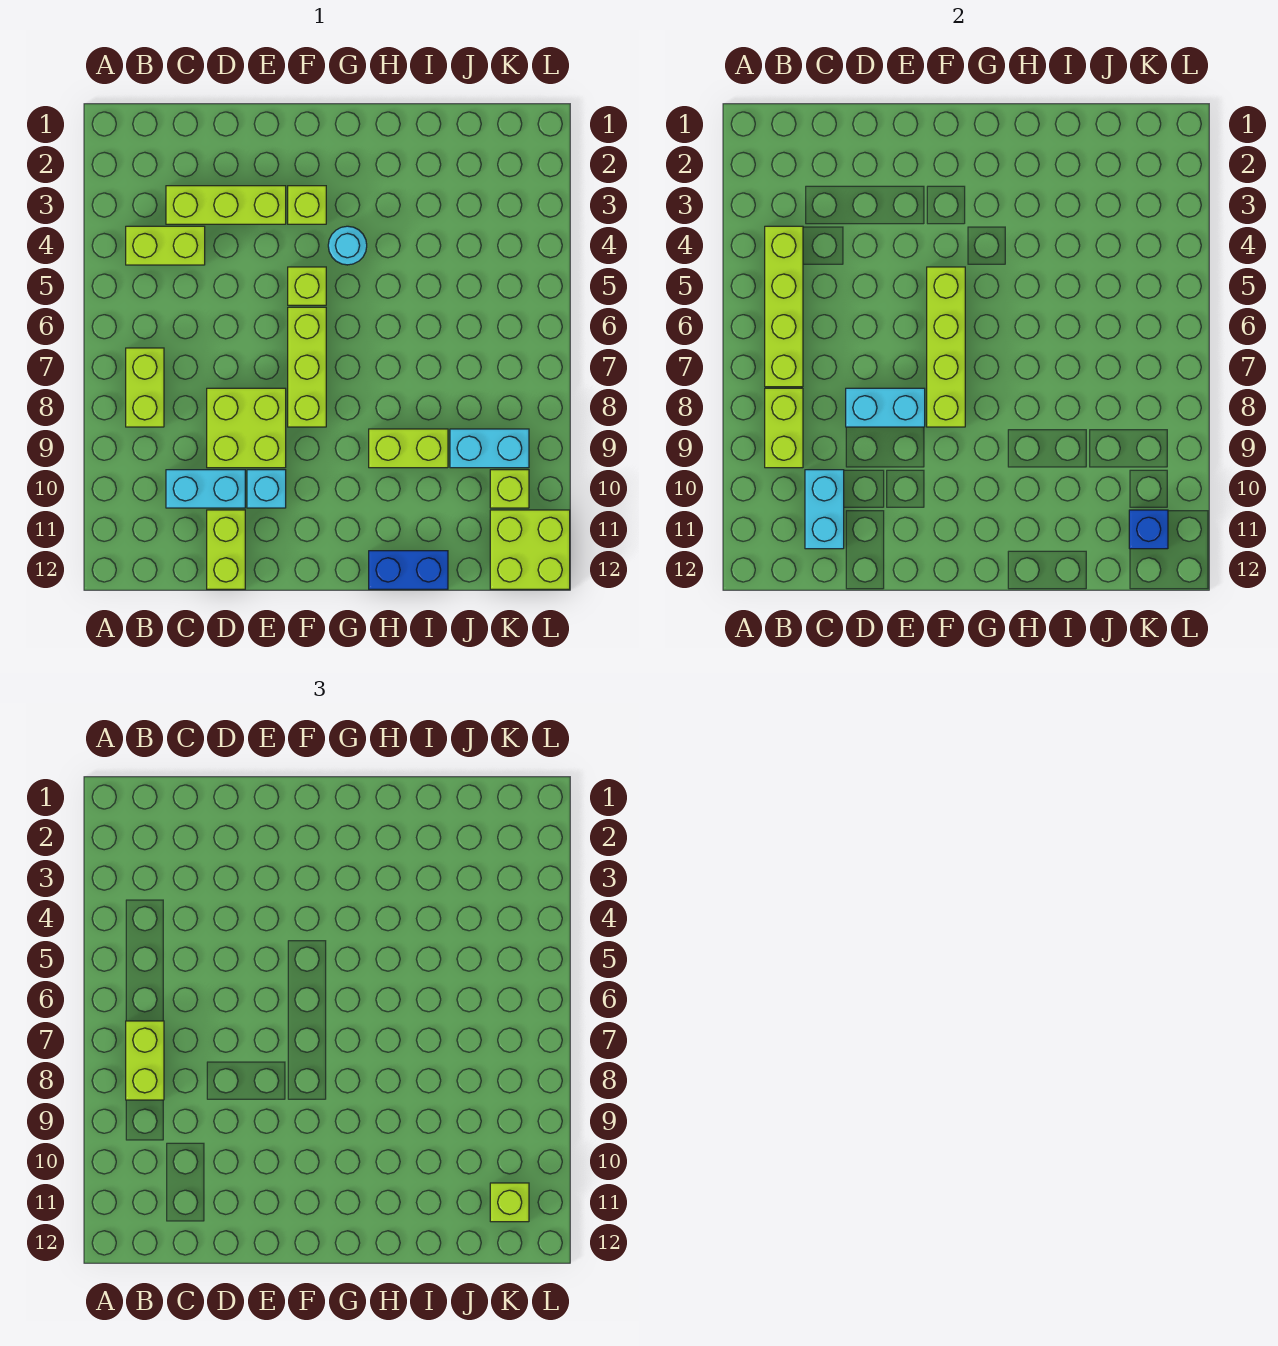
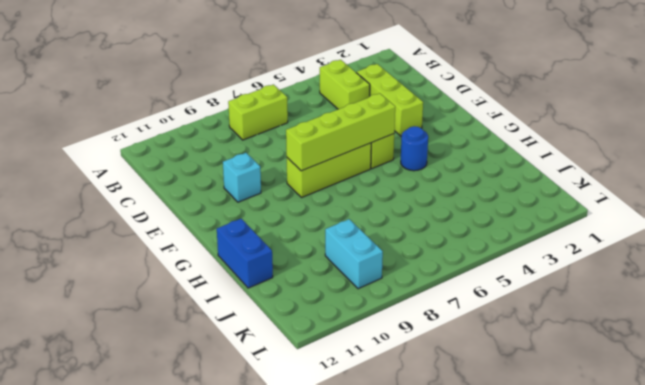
blue 1x1 round brick [401,126,428,171] -> cyan 1x1 round brick [328,226,367,265]
none -> cyan 1x2 brick [166,470,245,508]
none -> lime 2x2 brick [207,388,286,468]
none -> lime 1x2 brick [207,510,245,589]

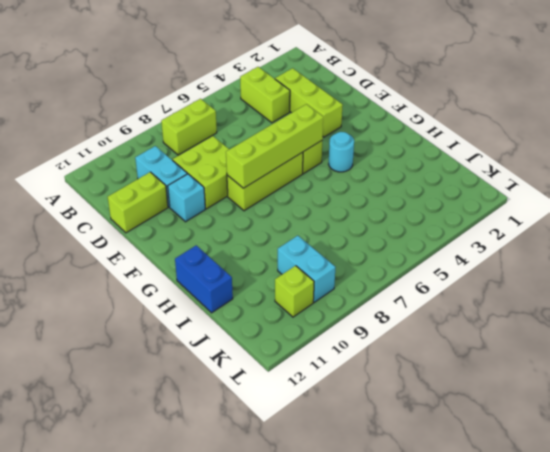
none -> lime 1x1 brick [288,186,326,224]
none -> lime 1x2 brick [369,429,448,468]
none -> lime 2x2 brick [490,510,570,589]

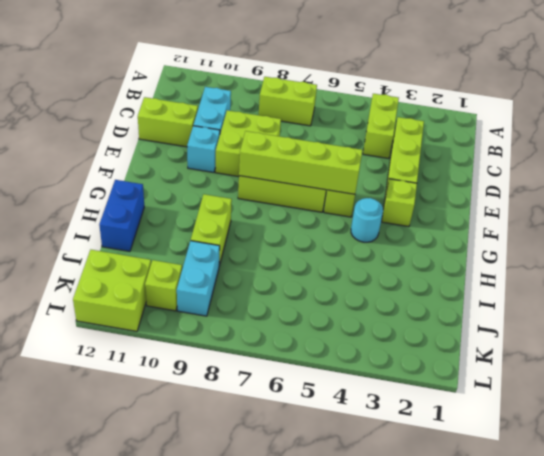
none -> lime 1x4 brick [765,226,803,387]
none -> lime 1x2 brick [765,388,803,468]
none -> cyan 1x2 brick [805,470,844,549]

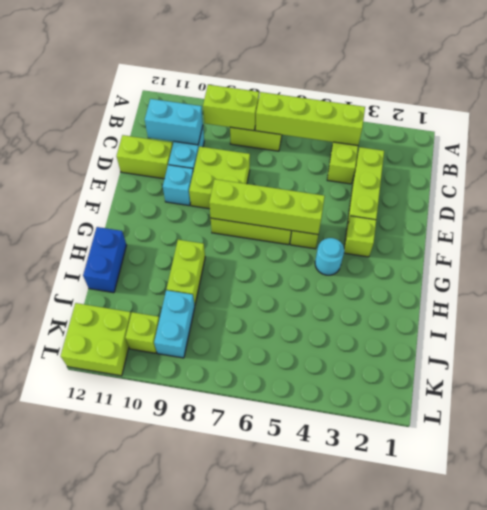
none -> cyan 1x2 brick [846,388,925,427]
none -> blue 1x1 brick [1129,510,1168,549]
none -> lime 1x2 brick [126,1021,164,1100]

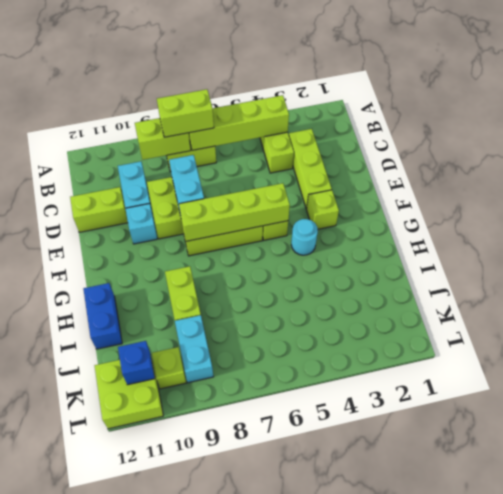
none -> cyan 1x2 brick [805,470,844,549]
none -> lime 1x1 brick [490,1183,529,1222]

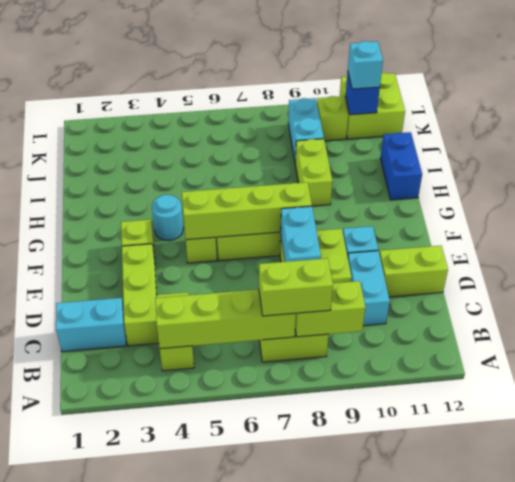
cyan 1x2 brick [56,298,126,351] -> cyan 1x2 brick moved to [805,470,844,549]
cyan 1x1 brick [348,41,383,89] -> lime 1x1 brick [490,1183,529,1222]

